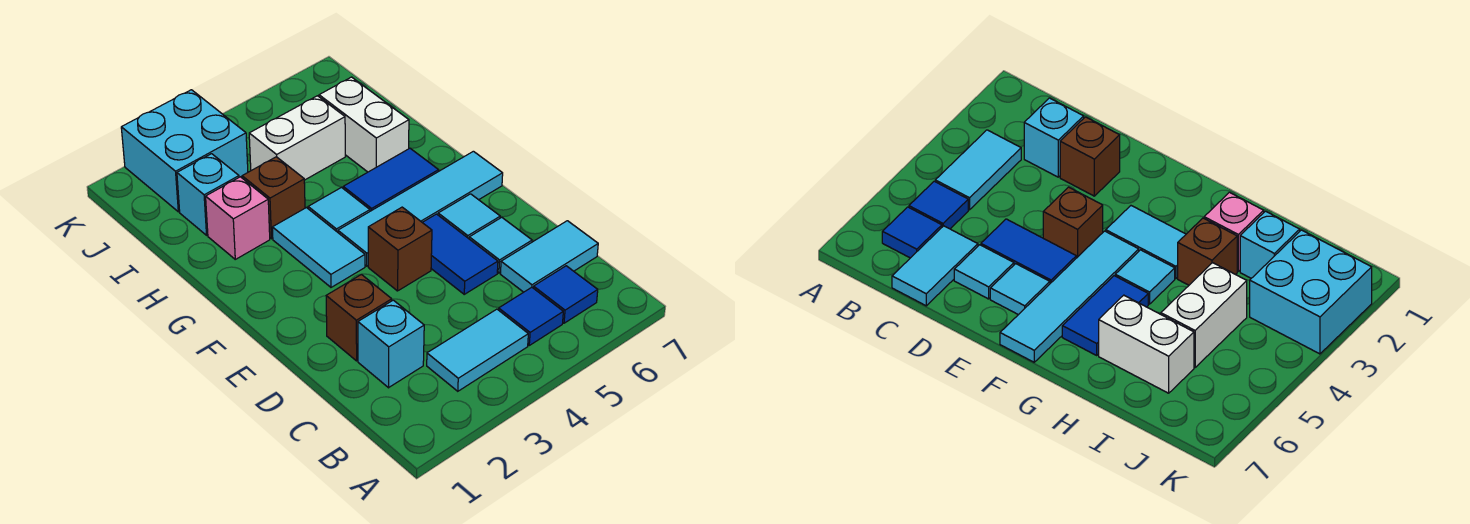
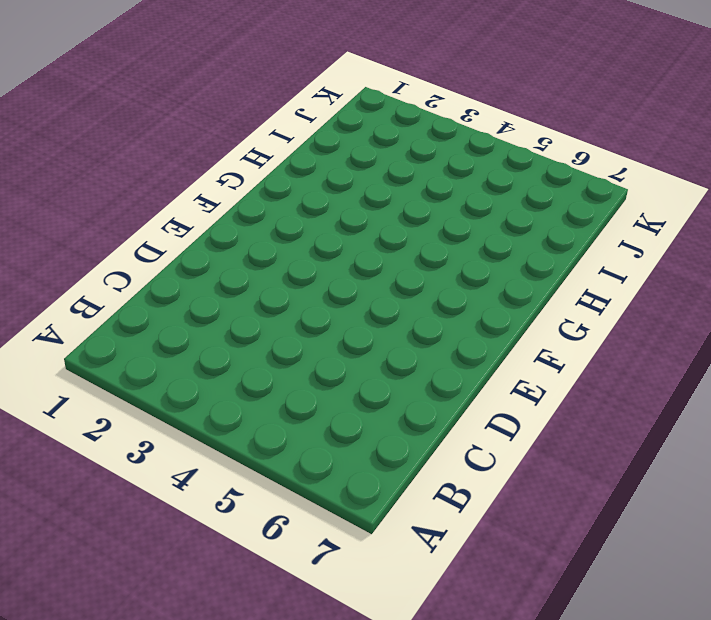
none -> cyan 1x2 tile [427,309,528,391]
none -> blue 1x1 tile [499,287,563,345]
none -> blue 1x1 tile [533,266,598,323]

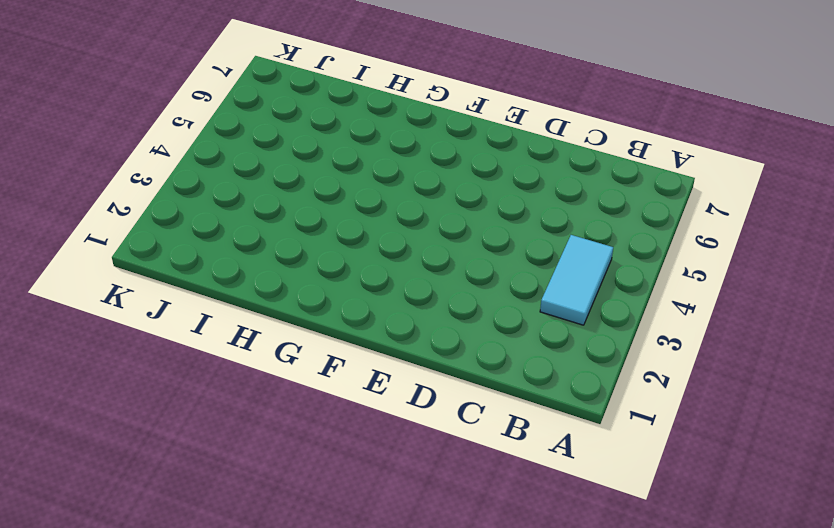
none -> blue 1x1 tile [499,287,563,345]
none -> blue 1x1 tile [533,266,598,323]
none -> cyan 1x1 brick [358,300,424,388]

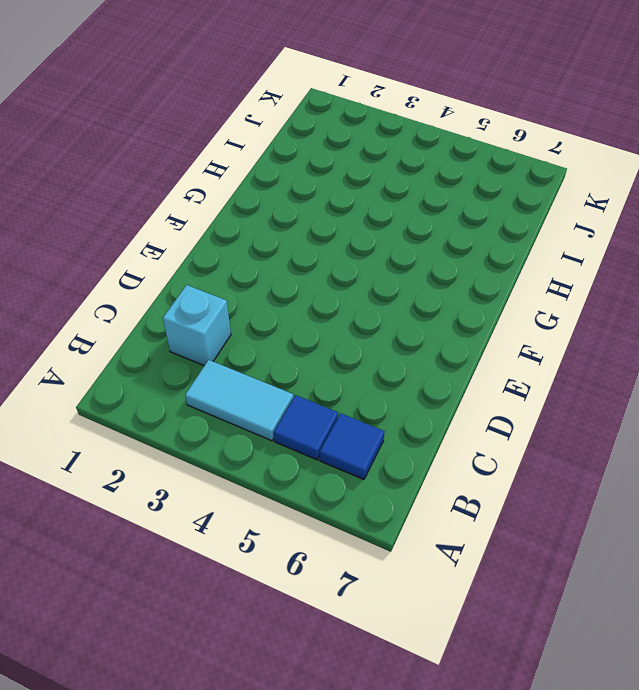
none -> cyan 1x2 tile [501,221,598,292]
none -> brown 1x1 brick [326,274,392,361]
none -> blue 1x2 tile [422,214,498,294]

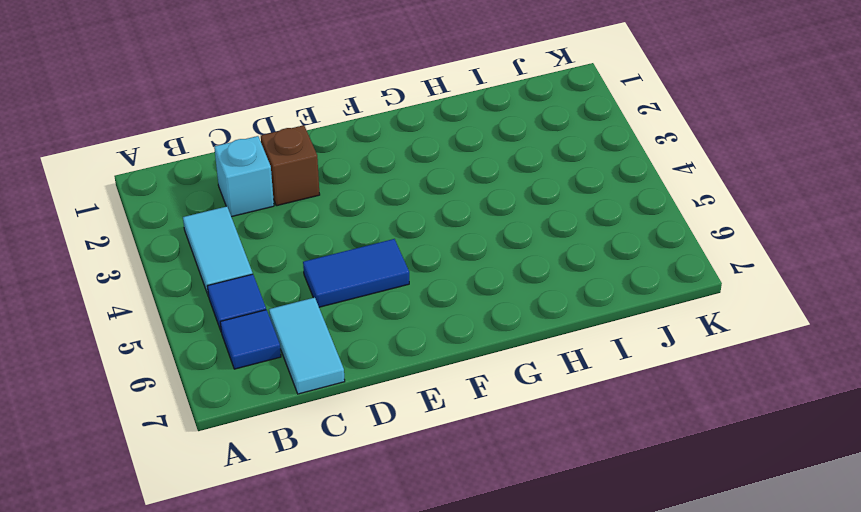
none -> cyan 1x1 tile [469,217,532,273]
none -> brown 1x1 brick [368,207,432,291]
none -> cyan 1x1 tile [438,194,500,239]

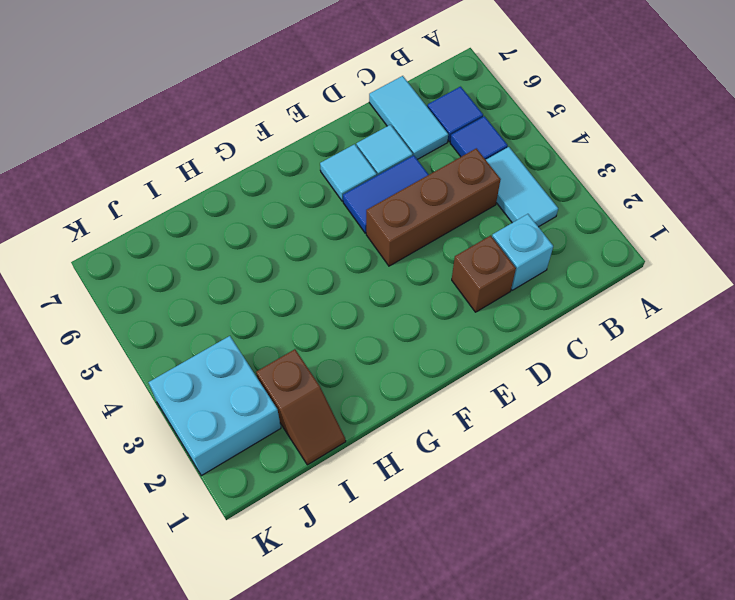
brown 1x3 brick [366,148,501,266] -> brown 1x1 brick [368,207,432,291]
brown 1x2 slope [256,349,346,465] -> cyan 1x1 brick [177,154,239,235]
none -> cyan 1x2 tile [272,208,365,287]
none -> cyan 1x4 tile [338,151,503,266]
none -> cyan 1x1 tile [308,188,370,232]

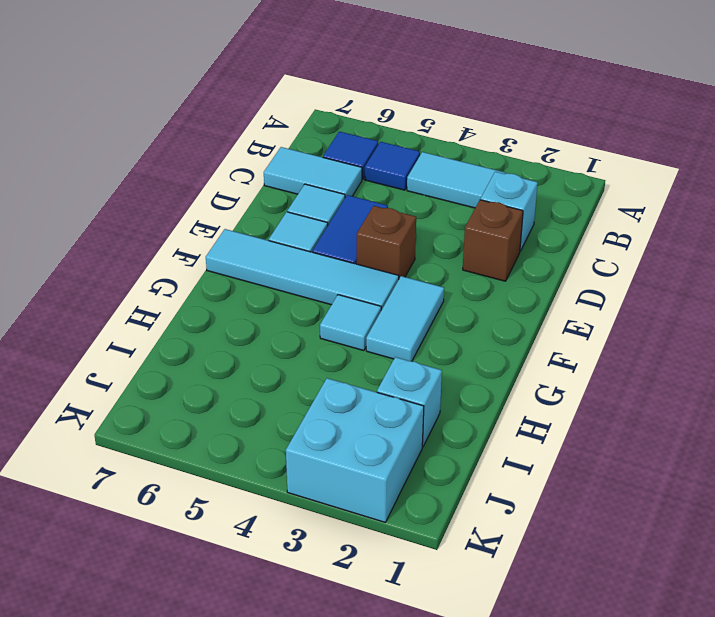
none -> blue 1x2 tile [343,148,439,211]
none -> pink 1x1 brick [206,177,270,259]
none -> brown 1x1 brick [242,157,305,239]

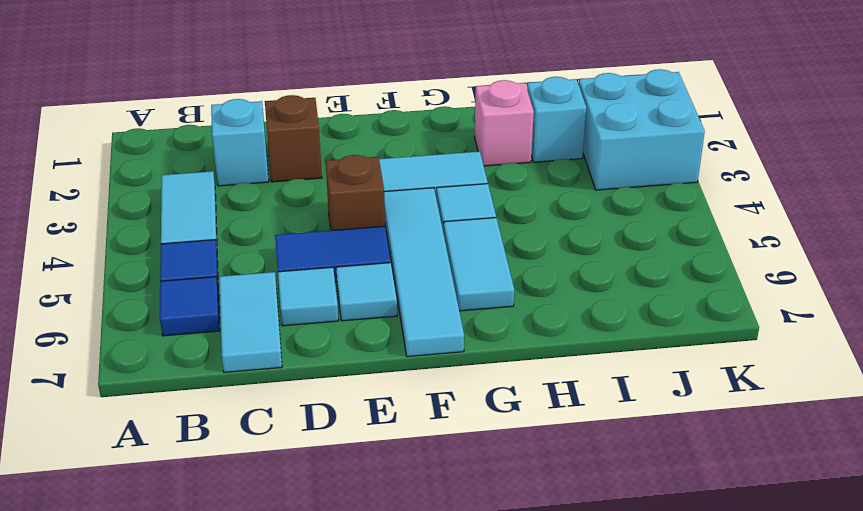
cyan 1x2 tile [444,218,514,311] -> blue 1x2 tile [343,148,439,211]
none -> brown 1x1 brick [242,157,305,239]
none -> white 1x2 brick [319,77,409,172]
none -> white 1x2 brick [249,96,345,180]

